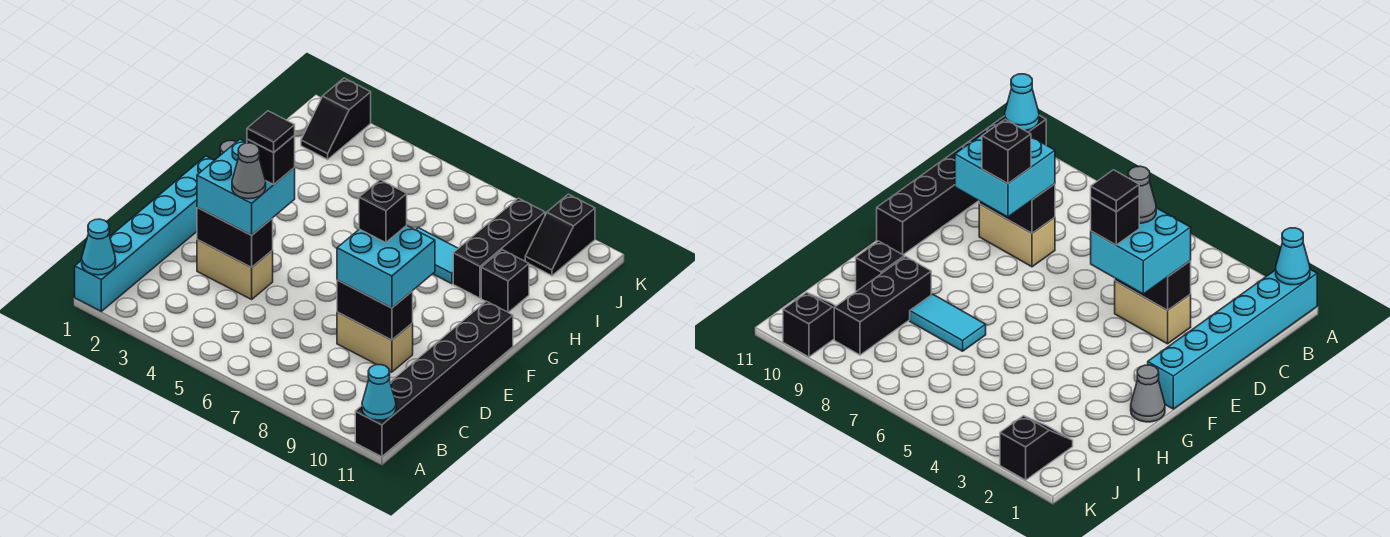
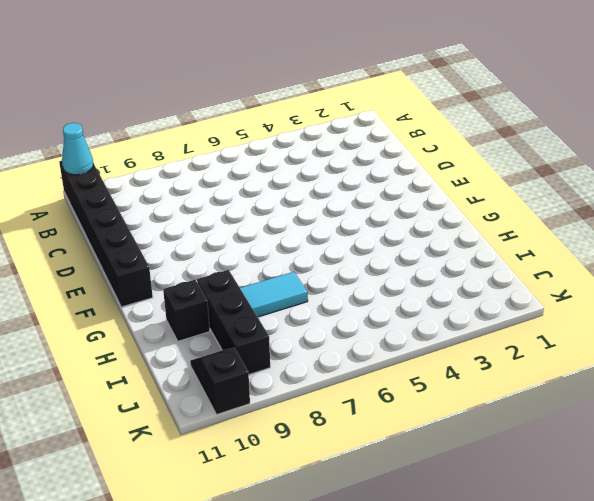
none -> cyan 1x6 brick [75,156,214,311]
none -> tan 1x2 brick [197,240,273,299]
none -> tan 1x2 brick [337,312,413,372]

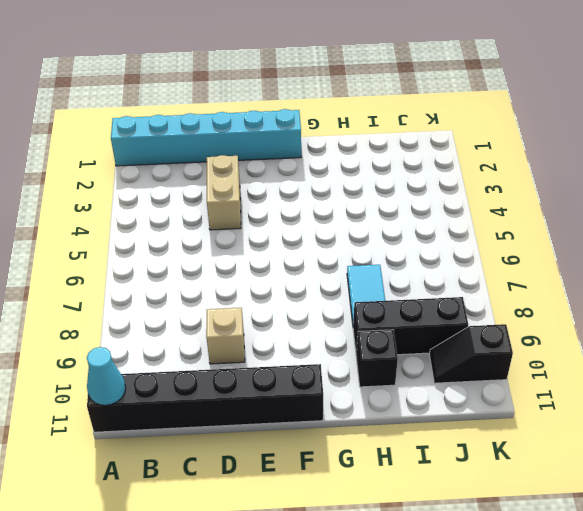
tan 1x1 brick [206,308,245,364] -> tan 1x2 brick [337,312,413,372]
none -> grey 1x1 cone [1131,365,1165,422]
none -> black 1x2 slope [301,78,371,159]
none -> cyan 1x1 cone [82,219,116,275]

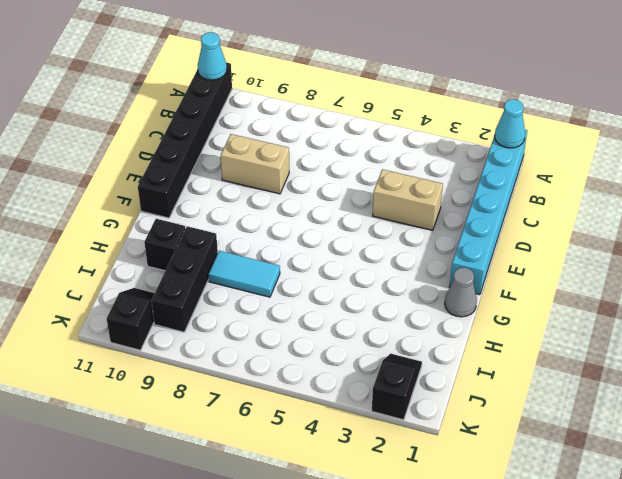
none -> black 1x2 brick [197,208,273,267]
none -> black 1x2 brick [337,280,413,340]
none -> cyan 2x2 brick [197,139,295,235]

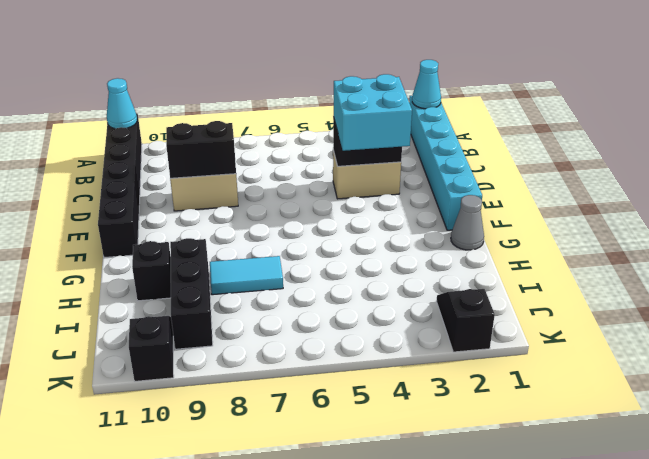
none -> cyan 2x2 brick [337,226,435,308]
none -> grey 1x1 cone [232,143,266,199]
none -> black 1x1 brick [247,136,295,184]

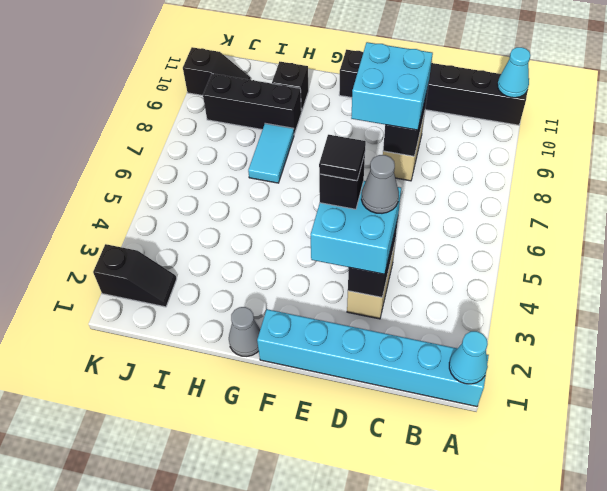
none -> black 1x1 brick [359,180,407,243]

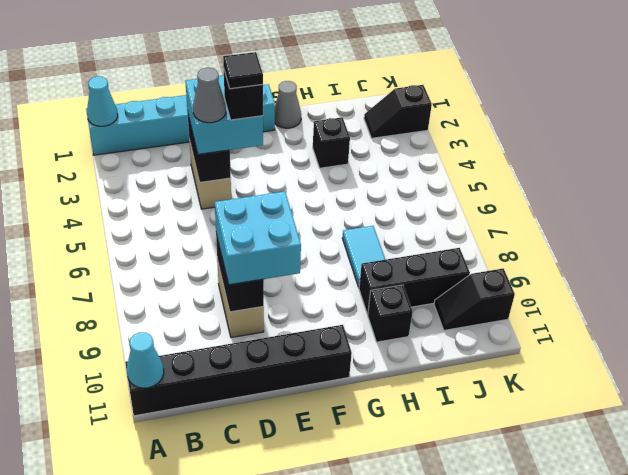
black 1x1 brick [313,117,350,168] -> black 1x1 brick moved to [359,180,407,243]

